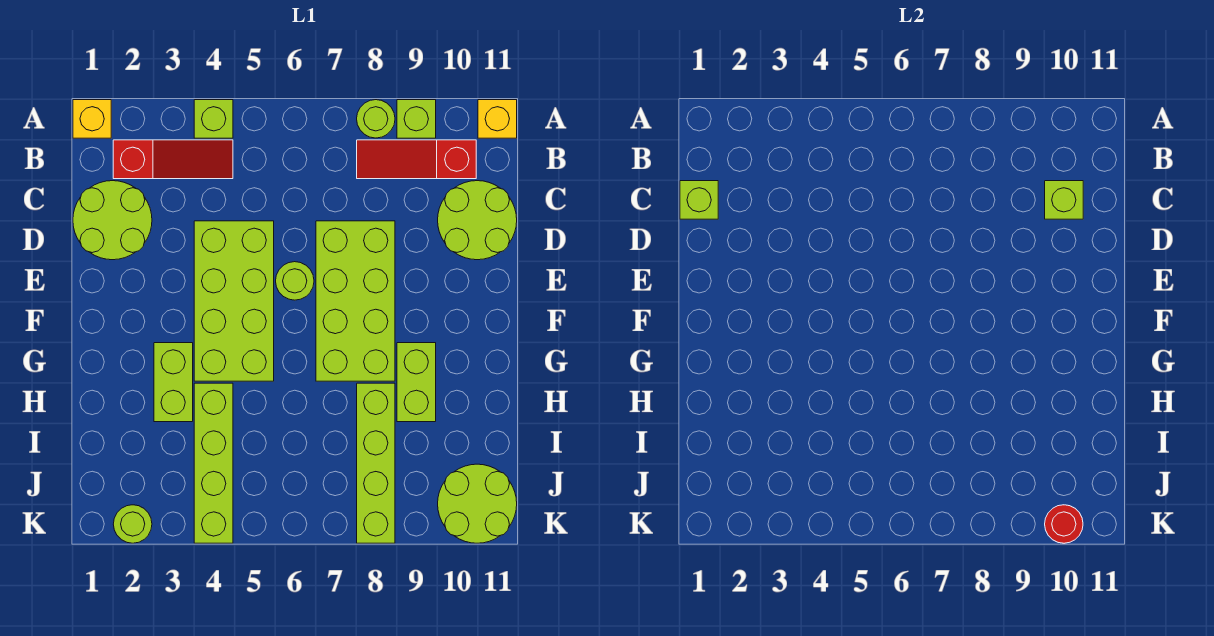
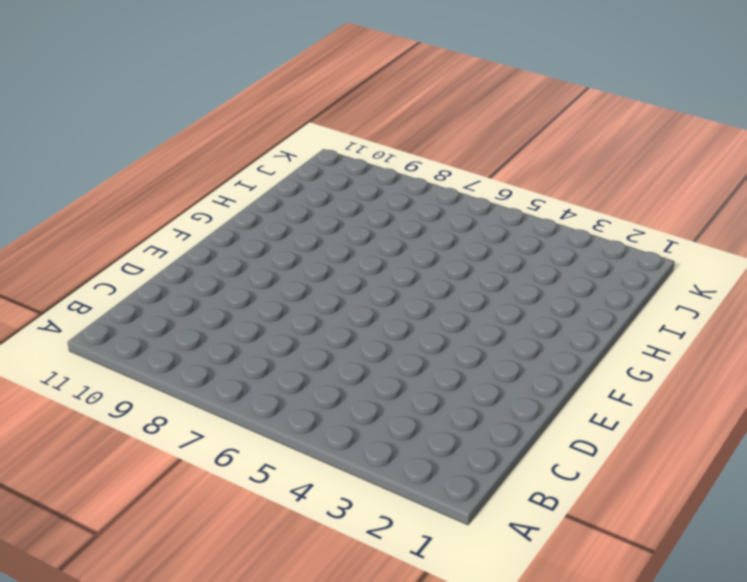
none -> yellow 1x1 brick [73,100,111,138]
none -> lime 1x1 brick [194,100,233,138]
none -> lime 1x1 round brick [357,100,395,138]

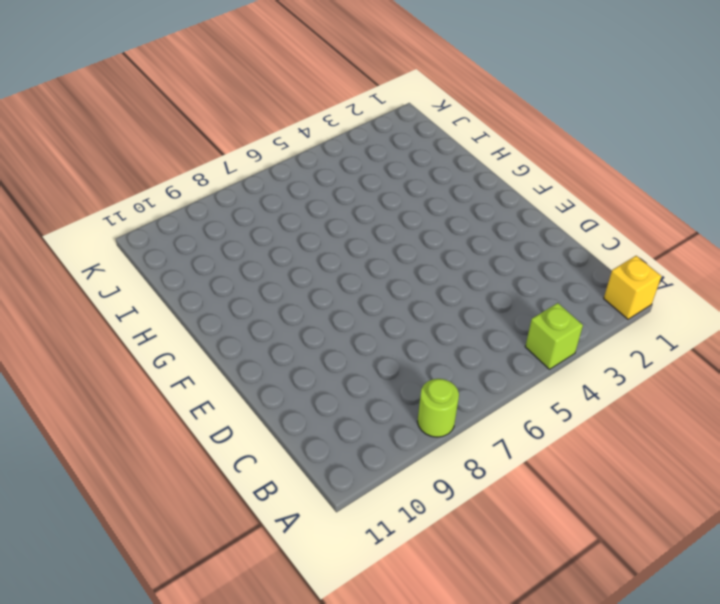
none -> lime 1x1 brick [397,100,436,138]
none -> yellow 1x1 brick [478,100,517,138]
none -> red 1x3 slope [113,140,233,179]

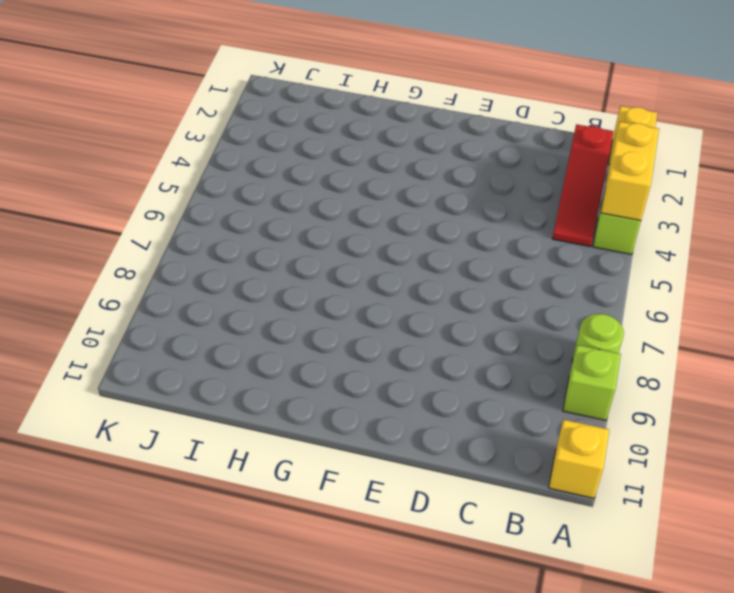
yellow 1x2 brick [601,122,659,221] -> none
none -> red 1x3 slope [357,140,476,179]
none -> lime 2x2 round brick [73,181,152,260]
none -> lime 2x2 round brick [438,181,517,260]

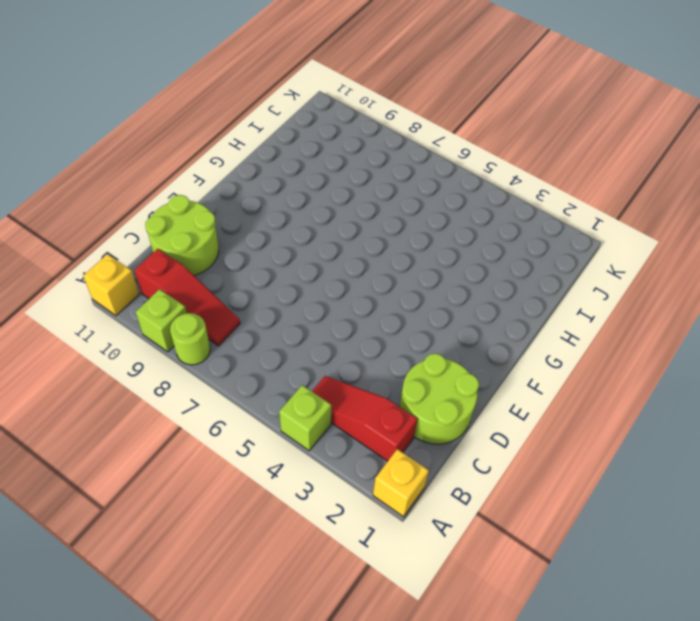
none -> lime 2x4 brick [194,221,274,381]
none -> lime 2x4 brick [316,221,395,381]
none -> lime 1x1 round brick [276,262,314,300]

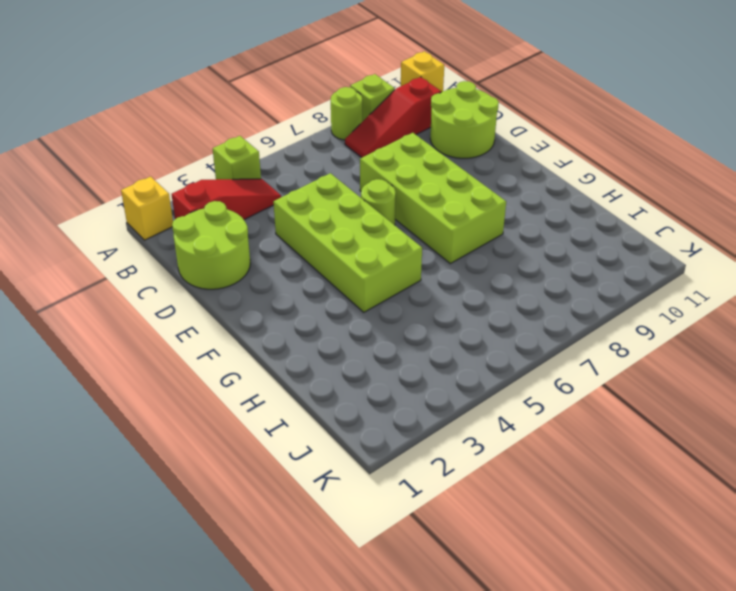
none -> lime 1x2 brick [154,343,193,422]
none -> lime 1x2 brick [397,343,436,422]
none -> lime 1x4 brick [194,383,233,543]

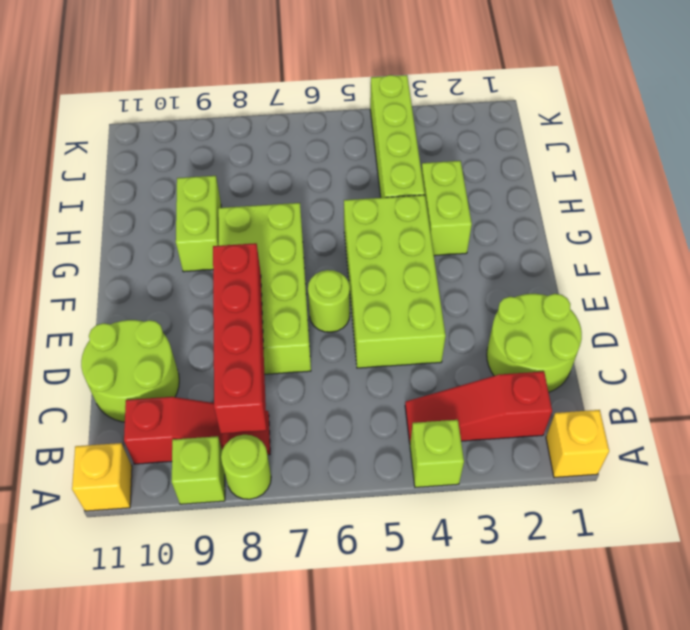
red 1x4 brick [213,243,266,434] -> none
none -> lime 1x4 brick [357,383,395,543]
none -> lime 2x2 round brick [438,464,517,543]
none -> lime 1x1 round brick [113,505,152,543]

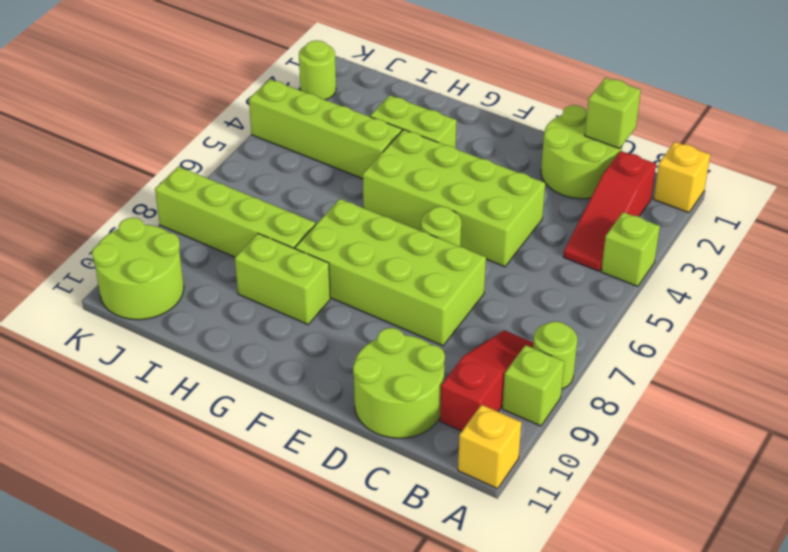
none -> lime 1x1 brick [1045,181,1083,219]
none -> red 1x1 round brick [1045,505,1083,543]

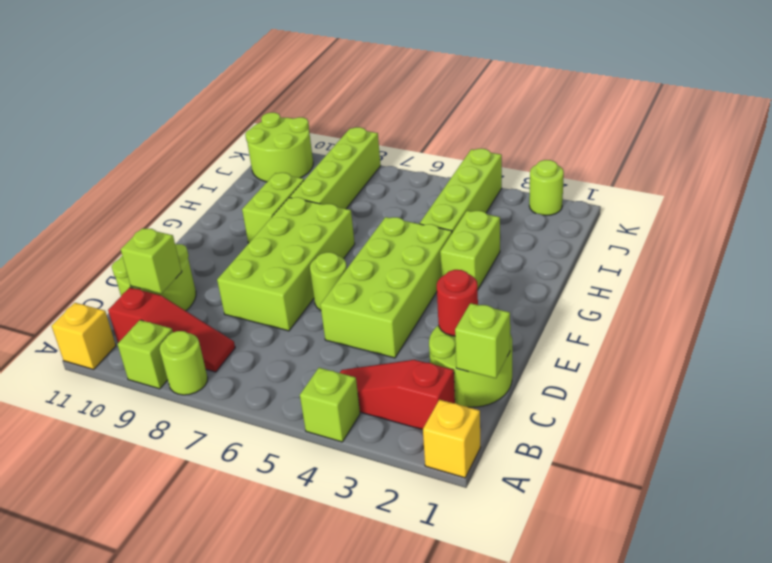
red 1x1 round brick [437,270,478,336] -> red 1x1 round brick moved to [1045,505,1083,543]

